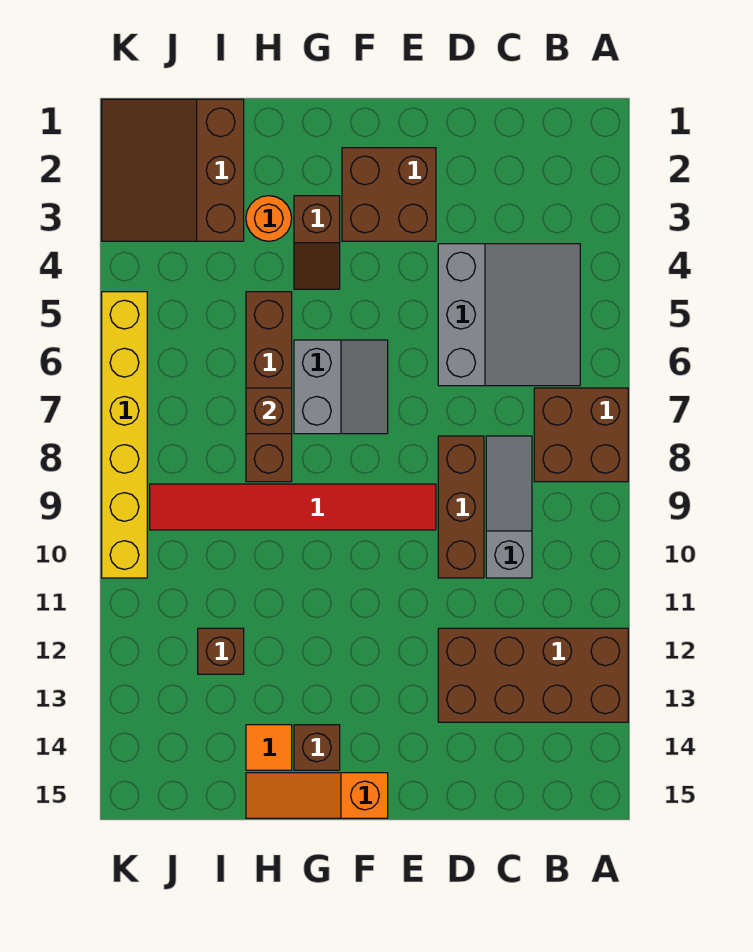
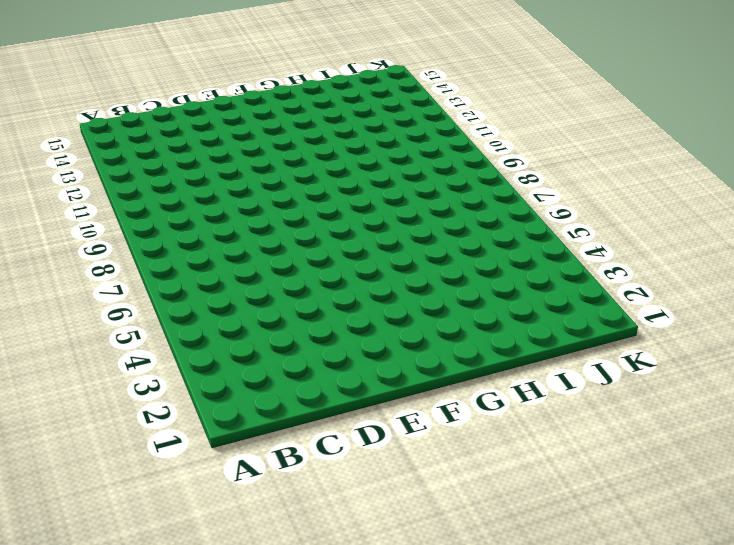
none -> brown 2x2 brick [534,388,628,482]
none -> brown 2x4 brick [438,628,628,722]
none -> grey 3x3 slope [438,244,580,386]

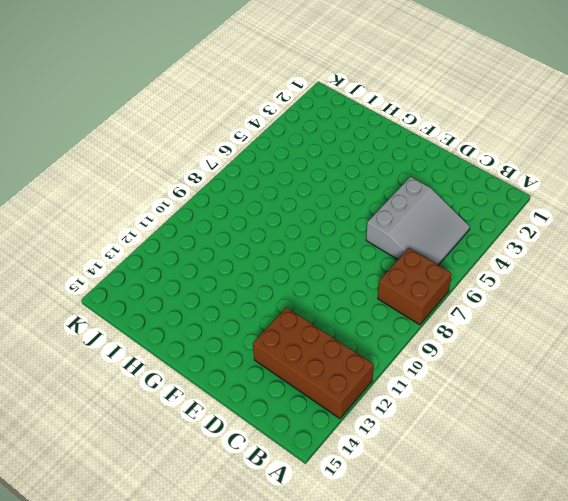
none -> grey 1x3 slope [486,436,532,578]
none -> brown 1x3 brick [438,436,484,578]
none -> brown 2x2 brick [342,148,436,241]

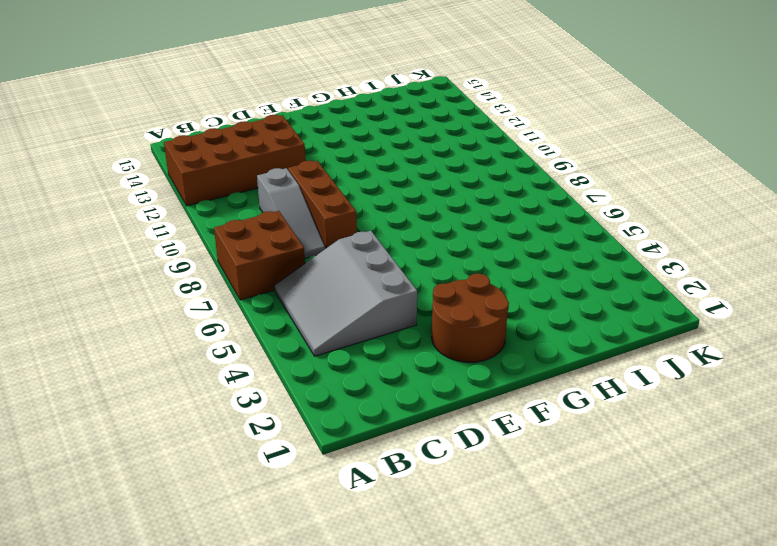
brown 2x2 round brick [432,273,509,362] -> brown 2x2 brick [342,148,436,241]
none -> red 1x6 tile [150,484,436,530]
none -> grey 2x2 slope [294,340,388,434]
none -> orange 1x3 slope [246,773,388,818]

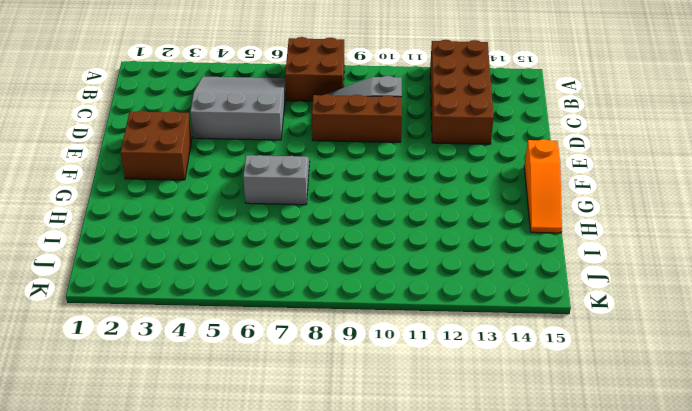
none -> red 1x6 tile [150,484,436,530]
none -> brown 1x2 slope [294,196,340,289]
none -> brown 1x1 brick [294,725,340,770]

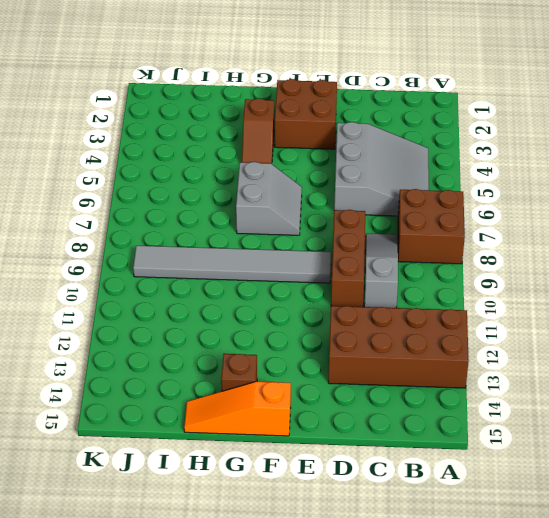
grey 1x6 tile [133,246,331,283] -> red 1x6 tile [150,484,436,530]
none -> orange 1x1 round brick [246,196,292,241]
none -> brown 1x4 brick [246,292,292,482]
none -> orange 1x1 tile [246,725,292,770]

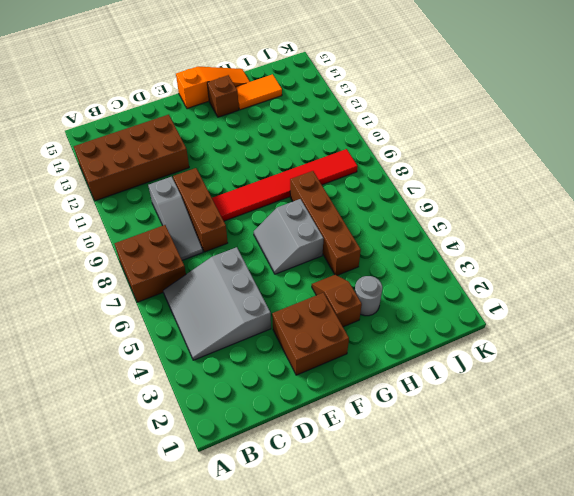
grey 1x1 round brick [355,276,382,316] -> orange 1x1 round brick [246,196,292,241]
orange 1x2 tile [236,74,282,110] -> orange 1x1 tile [246,725,292,770]
none -> brown 3x3 slope [102,99,244,241]
none -> brown 1x1 brick [198,628,244,674]
none -> yellow 1x6 brick [102,292,147,578]

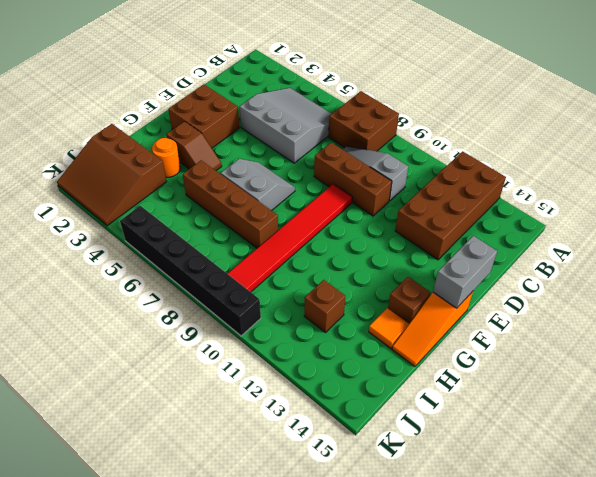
grey 1x2 brick [433,236,497,308] -> none
black 1x6 brick [120,206,261,336] -> yellow 1x6 brick [102,292,147,578]
none -> brown 1x1 brick [246,388,292,434]

